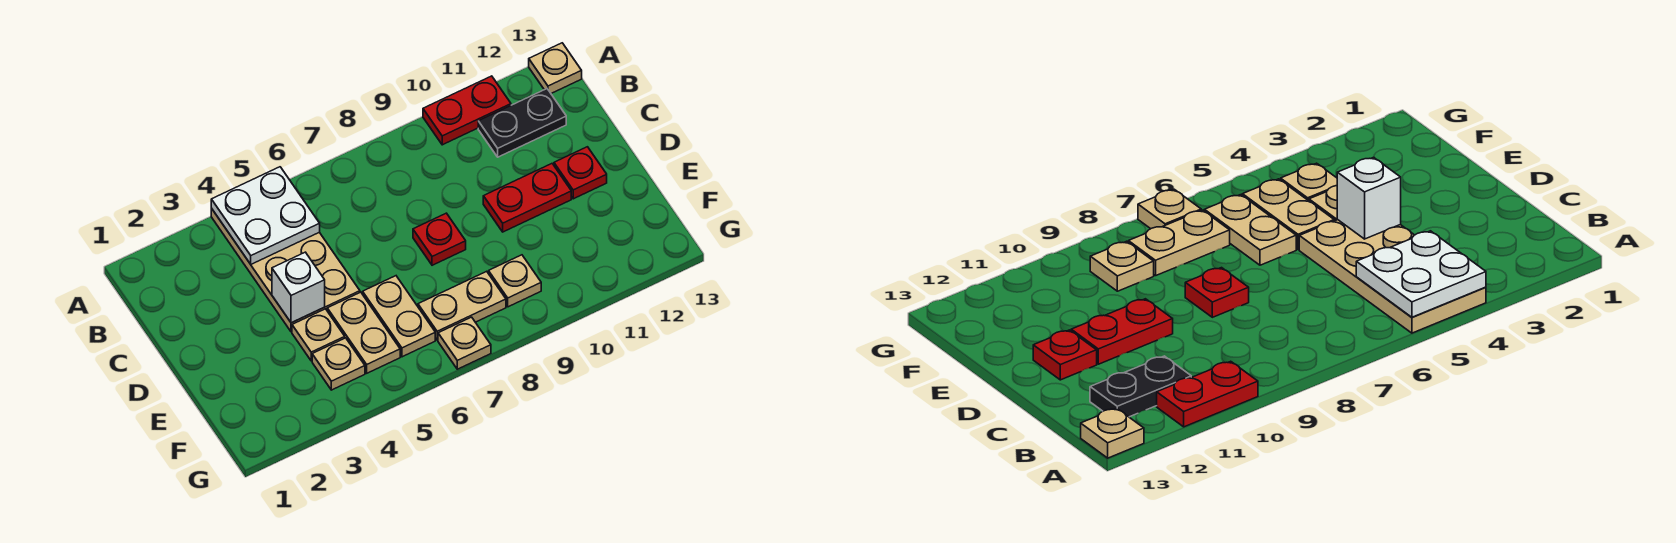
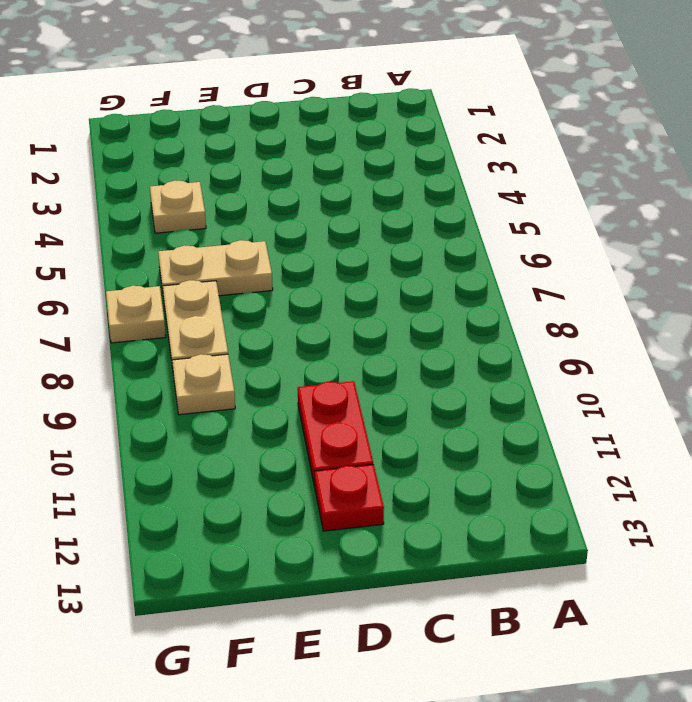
none -> tan 2x4 plate [211,208,360,332]
none -> red 1x2 plate [423,76,511,145]
none -> tan 1x1 plate [529,43,582,93]

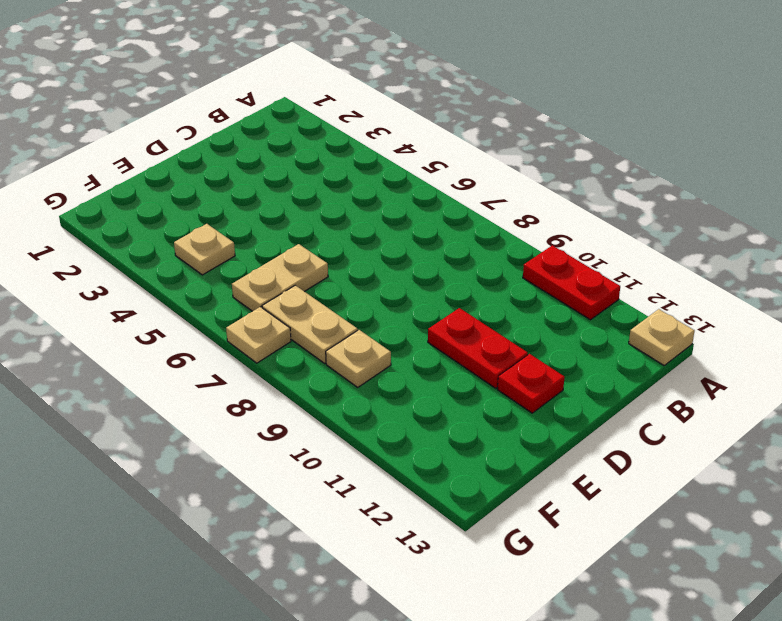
none -> tan 2x4 plate [211,208,360,332]
none -> black 1x2 plate [478,89,566,157]
none -> red 1x1 plate [413,213,466,265]

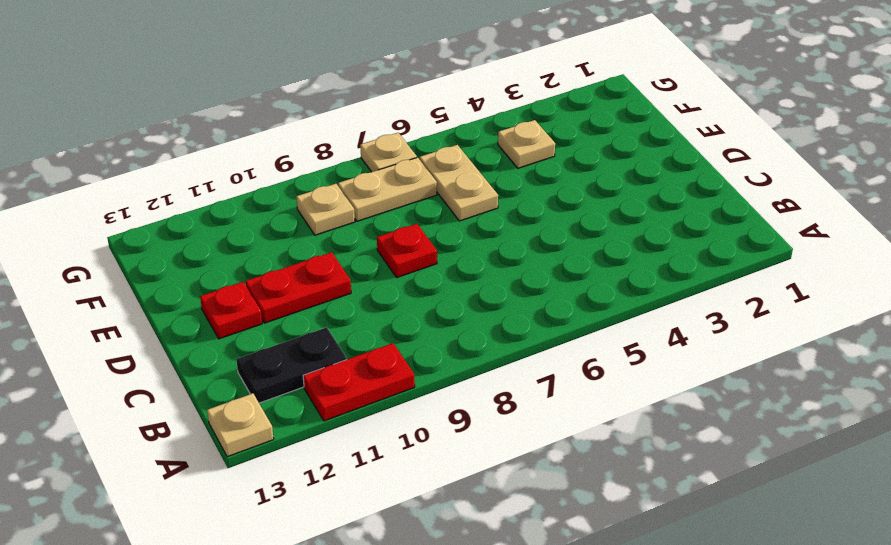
none -> tan 2x4 plate [211,208,360,332]
none -> tan 1x1 plate [292,309,345,361]
none -> tan 1x2 plate [327,292,400,373]

